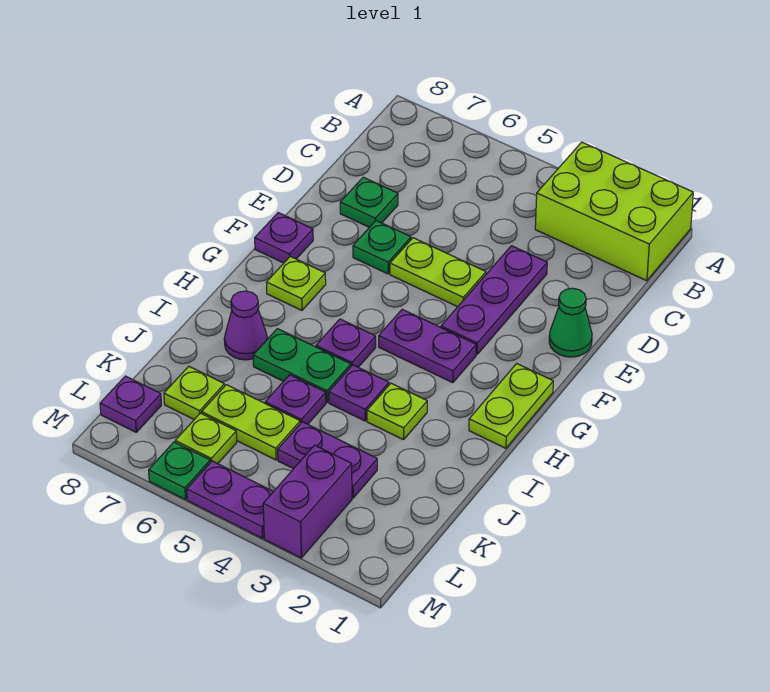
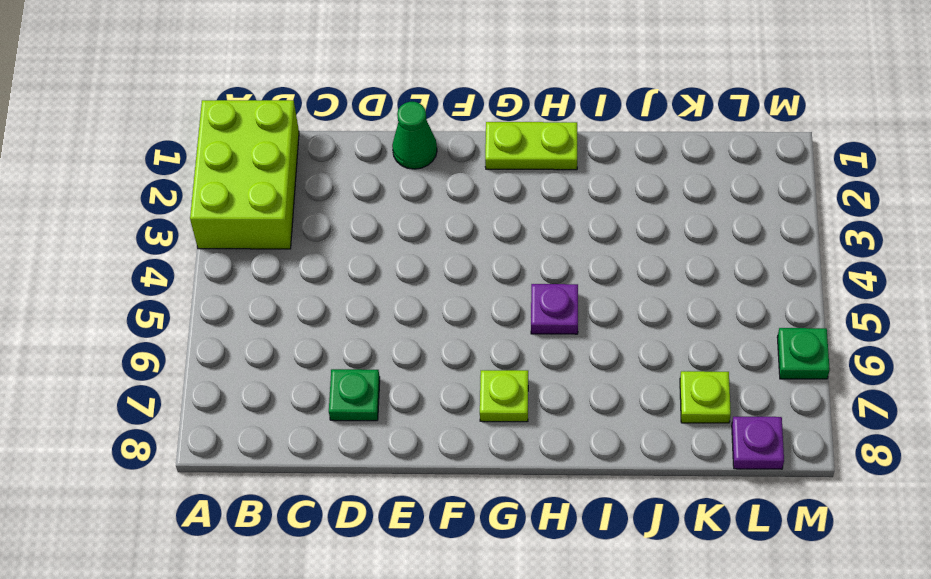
none -> purple 1x3 plate [441,246,547,355]
none -> lime 1x2 plate [390,238,486,307]
none -> green 1x1 plate [353,221,411,274]

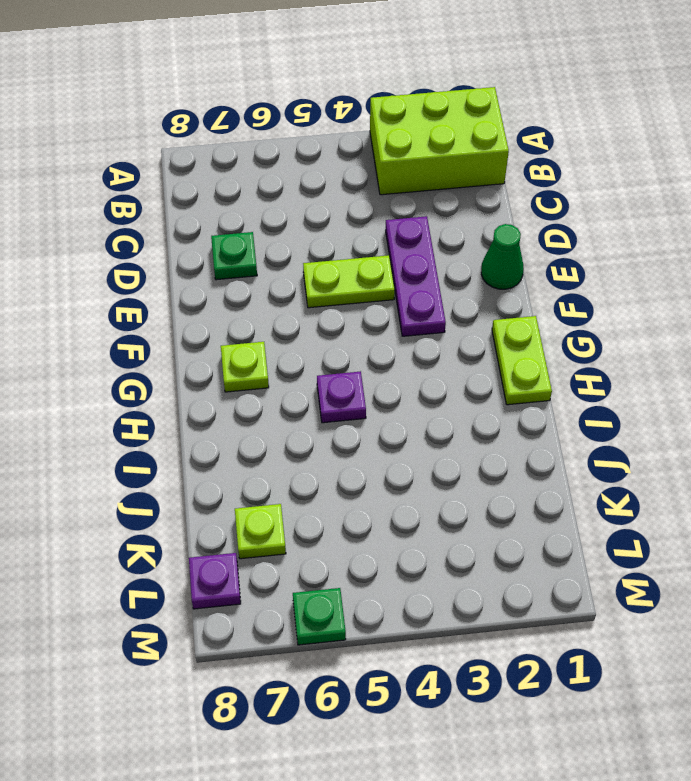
none -> green 1x1 plate [353,221,411,274]
none -> purple 1x1 plate [255,213,313,263]
none -> purple 1x2 plate [379,309,476,383]

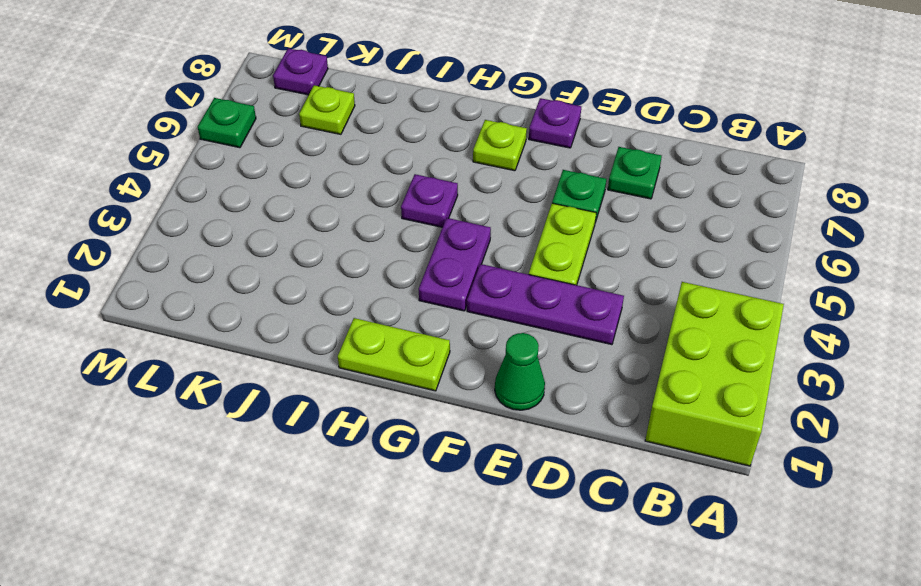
none -> lime 1x1 plate [367,383,427,440]
none -> purple 1x1 plate [329,365,389,421]
none -> green 1x2 plate [253,329,351,402]

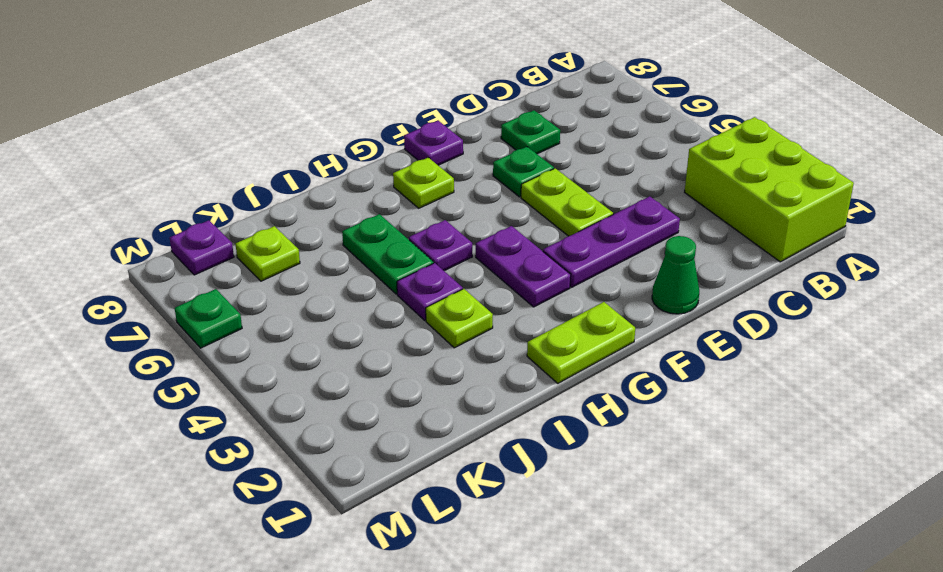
none -> purple 1x1 cone [224,291,267,360]
none -> purple 1x1 plate [265,375,326,424]
none -> purple 1x2 plate [278,422,377,498]

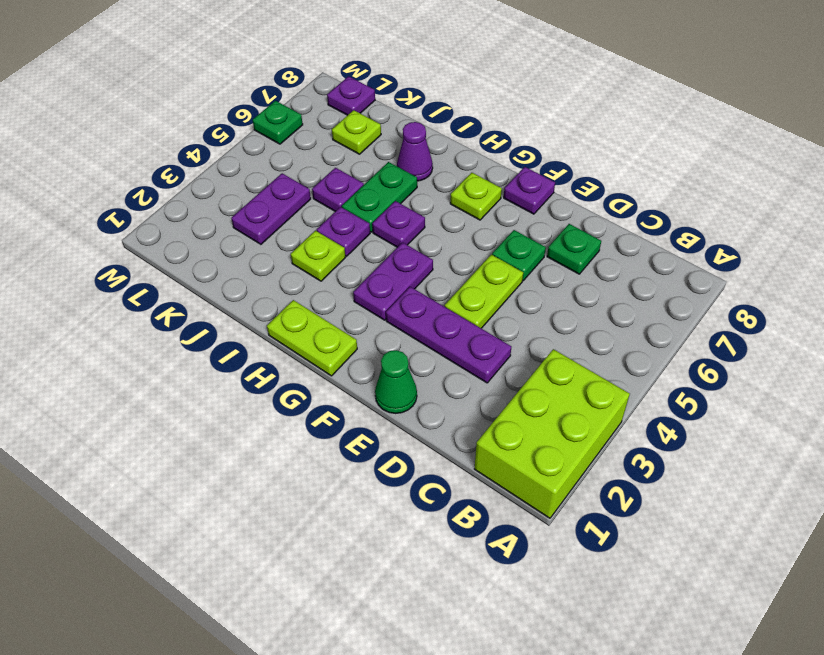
none -> lime 1x2 plate [202,385,300,460]
none -> purple 1x2 brick [263,445,352,558]
none -> lime 1x1 plate [175,413,237,464]

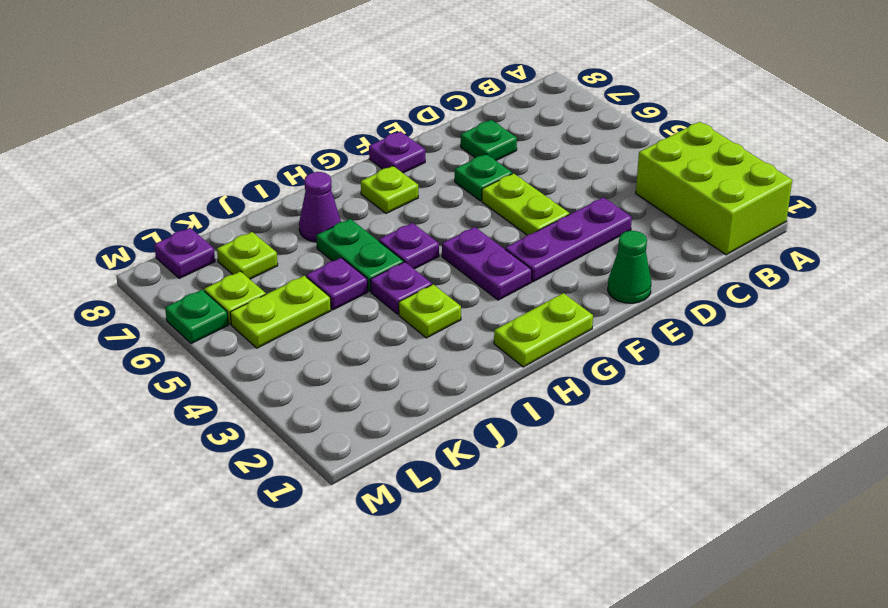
lime 1x2 plate [230,276,331,348] -> lime 1x2 plate turned to [202,385,300,460]
none -> purple 1x2 plate [278,422,377,498]
none -> purple 1x2 brick [263,445,352,558]
none -> purple 1x2 plate [187,461,273,538]

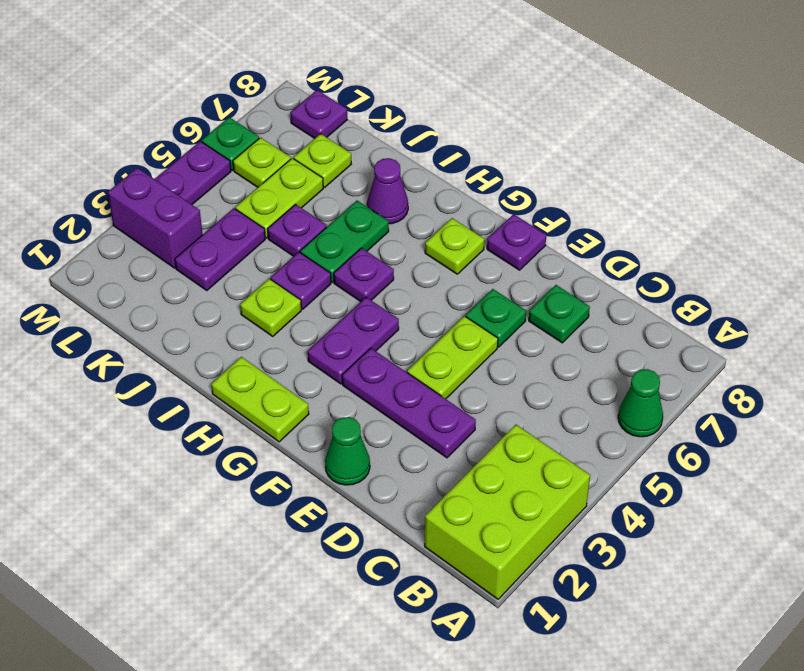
green 1x1 cone [618,369,663,437] -> none

